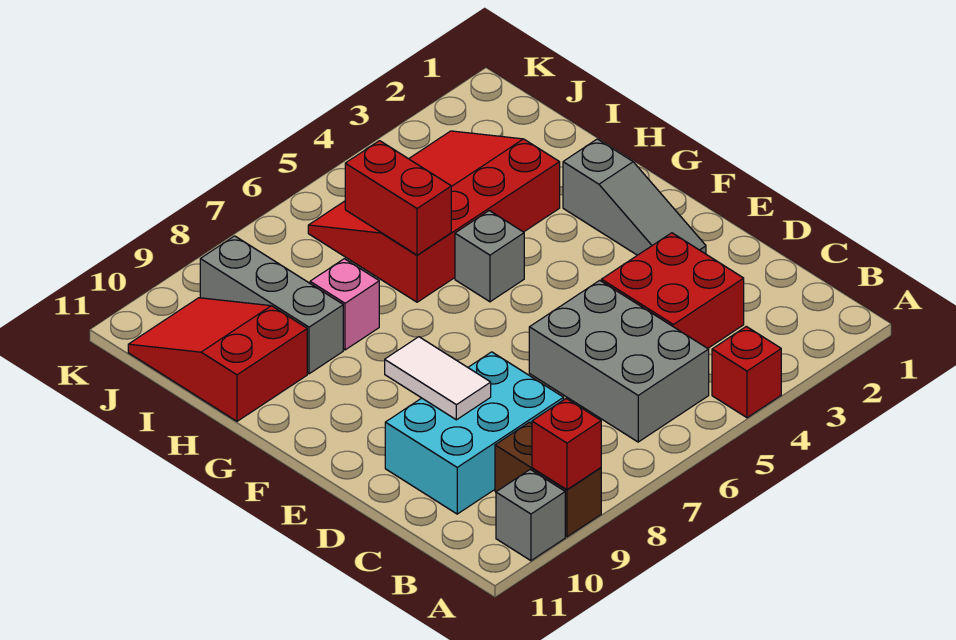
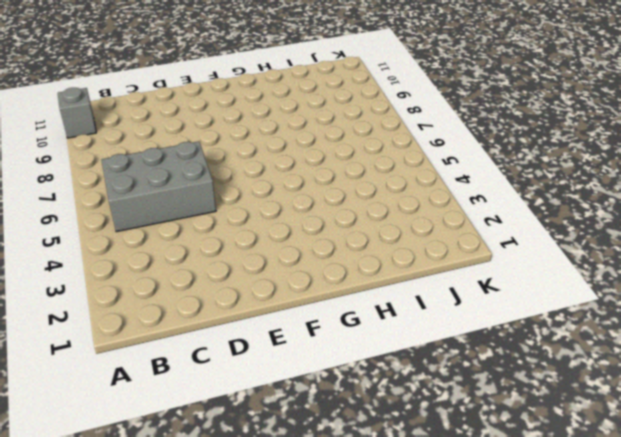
none -> red 1x1 brick [712,326,781,418]
none -> brown 1x2 brick [495,422,601,537]
none -> red 2x2 brick [601,233,744,348]

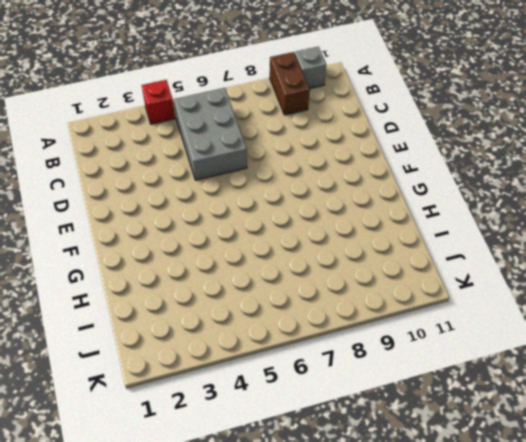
none -> red 2x2 brick [601,233,744,348]
none -> cyan 2x3 brick [385,352,564,514]
none -> grey 1x3 slope [563,139,706,255]

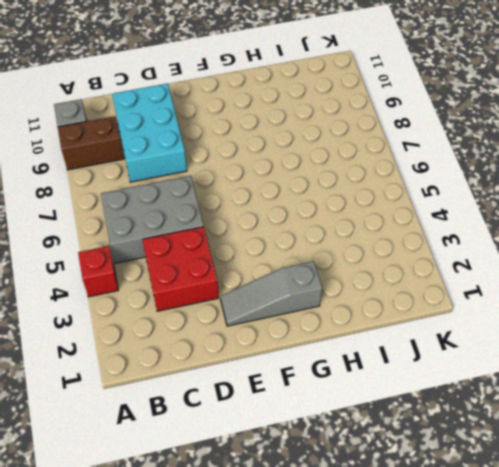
none -> grey 1x1 brick [455,211,524,302]
none -> red 3x4 slope [308,131,560,302]
none -> pink 1x1 brick [310,259,379,350]

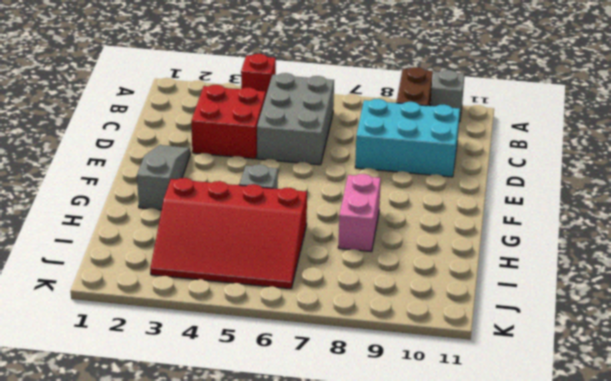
pink 1x2 brick [338,174,381,252] -> pink 1x1 brick [310,259,379,350]
none -> grey 1x3 brick [200,236,343,374]
none -> red 2x3 slope [128,298,307,421]
none -> red 1x1 brick [532,399,601,490]

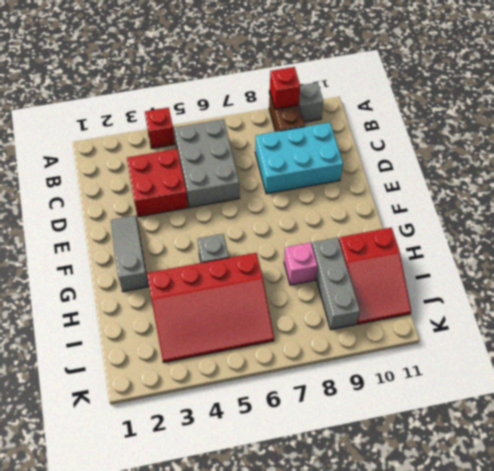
none -> white 1x2 tile [385,337,491,420]
none -> red 1x2 brick [345,141,451,255]

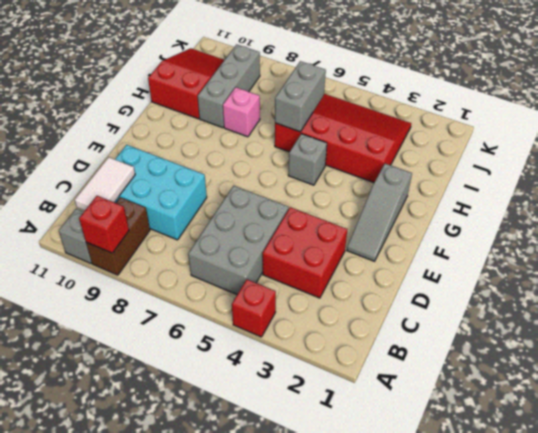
white 1x2 tile [75,157,135,211] -> white 1x2 tile moved to [385,337,491,420]
grey 1x2 brick [275,61,326,132] -> red 1x2 brick [345,141,451,255]

